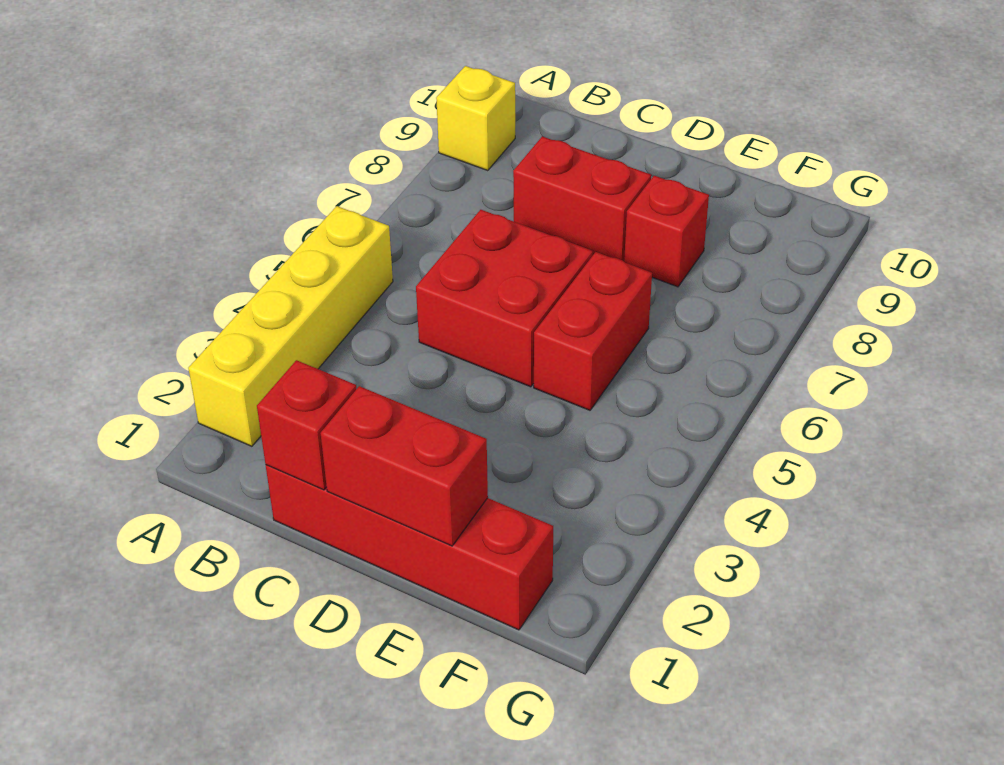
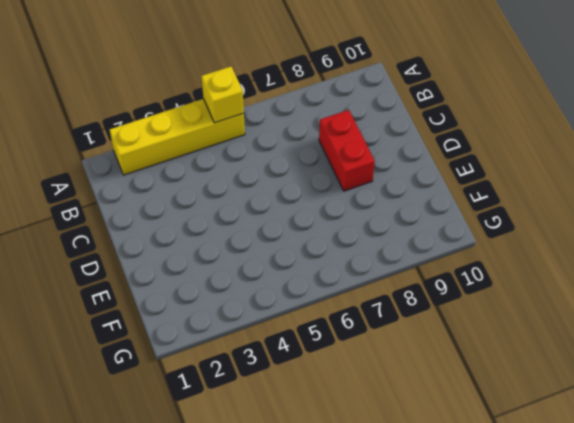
yellow 1x1 brick [201,66,244,123] -> yellow 1x1 brick moved to [436,66,515,171]
none -> red 1x4 brick [266,465,553,630]
none -> red 2x2 brick [416,210,593,387]

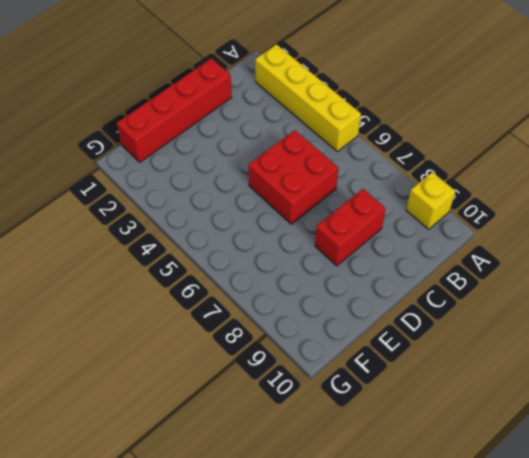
none -> red 1x2 brick [534,252,652,410]
none -> red 1x1 brick [624,176,709,287]

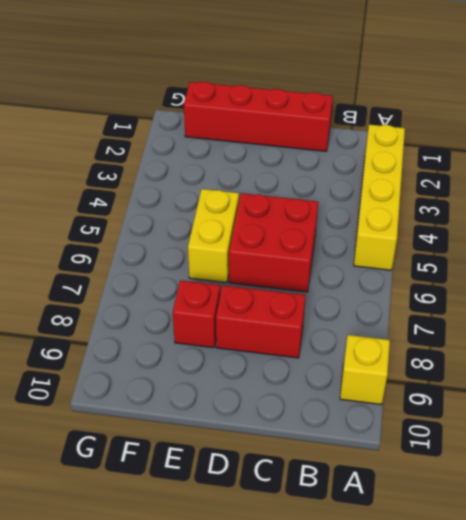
yellow 1x2 brick [188,189,239,283] -> red 1x2 brick [534,252,652,410]
none -> red 1x1 brick [257,360,356,490]
none -> red 1x2 brick [320,386,488,546]

